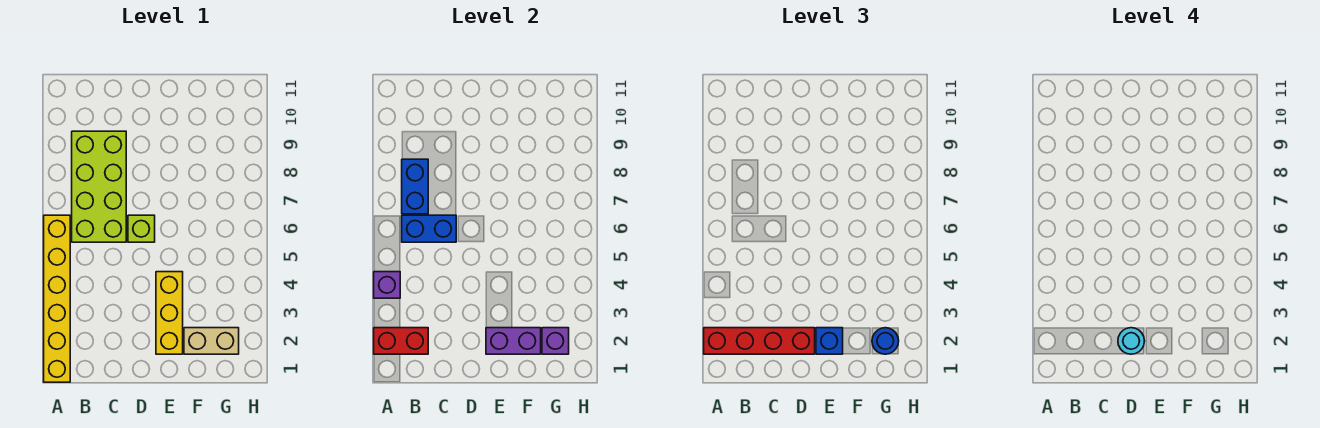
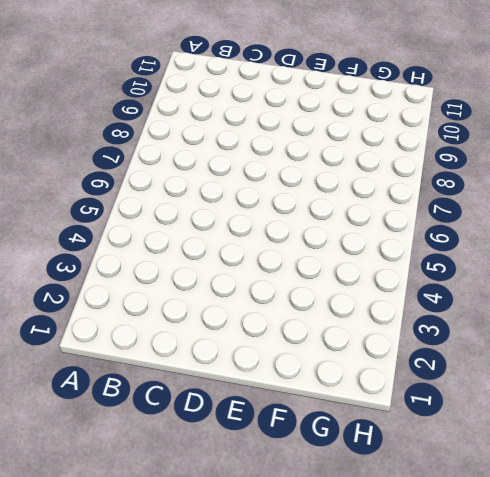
none -> yellow 1x6 brick [44,215,70,382]
none -> lime 2x4 brick [72,131,126,242]
none -> lime 1x1 brick [128,215,155,242]

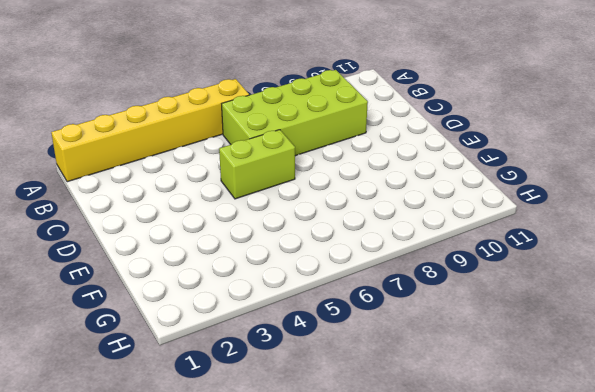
lime 1x2 brick [219,130,295,199] -> lime 1x1 brick [128,215,155,242]
none -> yellow 1x3 brick [156,272,183,354]
none -> tan 1x2 brick [184,328,239,354]
none -> red 1x2 brick [374,328,428,354]

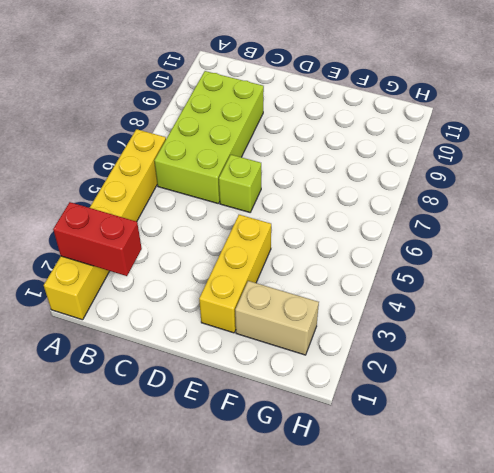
none -> purple 1x1 brick [374,272,400,298]
none -> blue 1x2 brick [402,215,456,242]
none -> blue 1x2 brick [402,159,428,214]

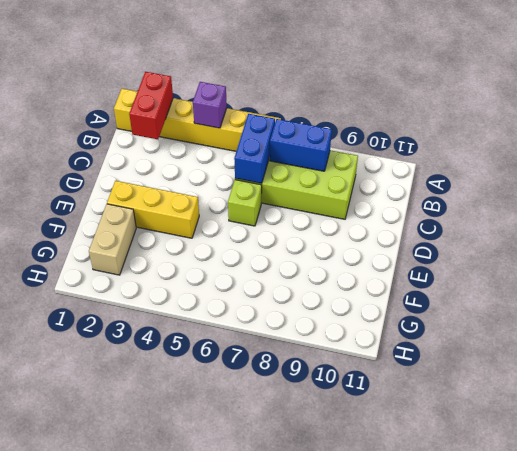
none -> purple 1x2 brick [486,328,541,354]
none -> purple 1x1 brick [542,328,569,354]
none -> red 1x4 brick [704,328,815,354]

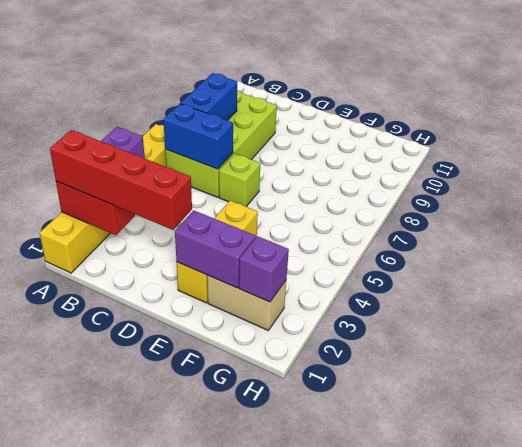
none -> blue 1x1 brick [816,328,843,354]
none -> blue 1x1 round brick [872,328,899,354]
none -> cyan 1x1 round brick [1118,328,1144,354]

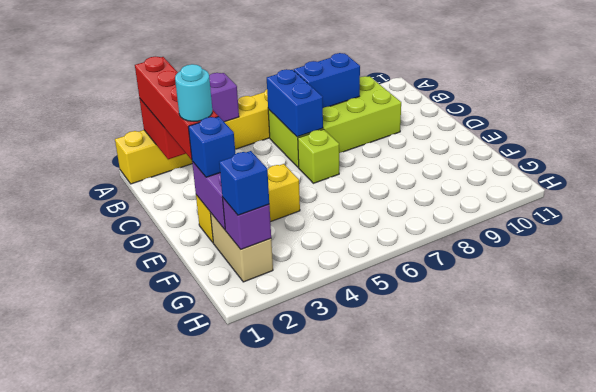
blue 1x1 brick [219,151,269,215] -> blue 1x1 round brick [872,328,899,354]

